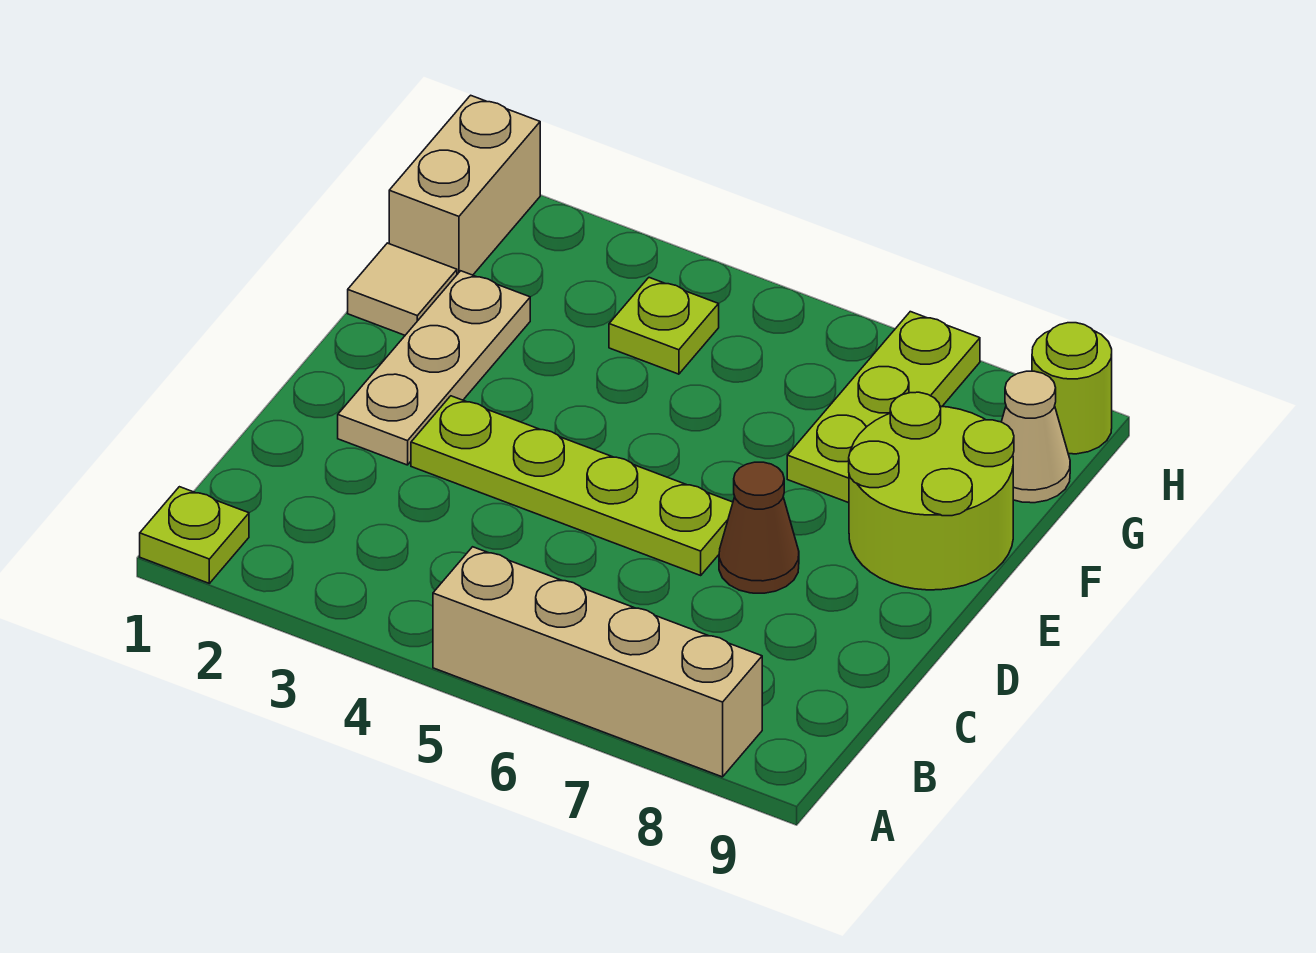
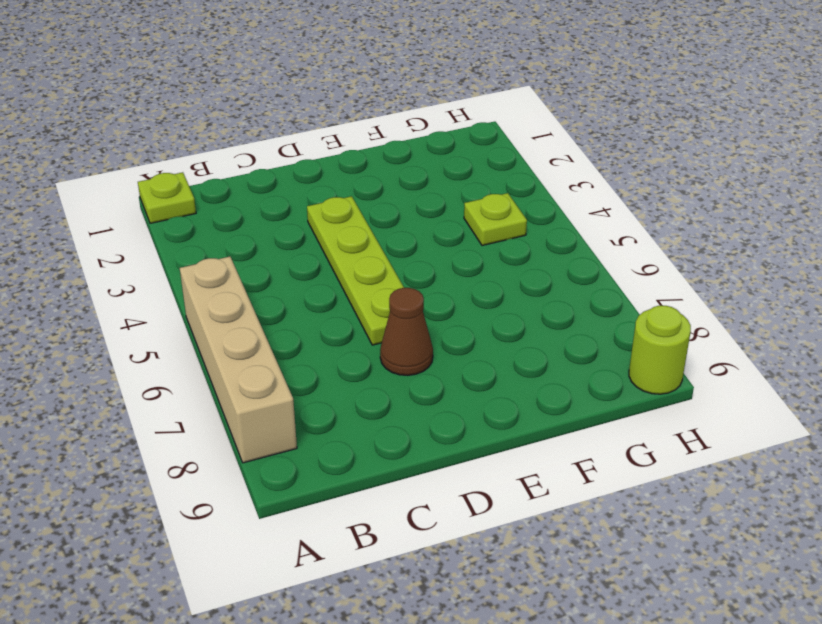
none -> tan 1x3 plate [338,271,530,465]
none -> lime 2x2 round brick [849,392,1014,590]
none -> tan 1x1 tile [348,243,457,335]

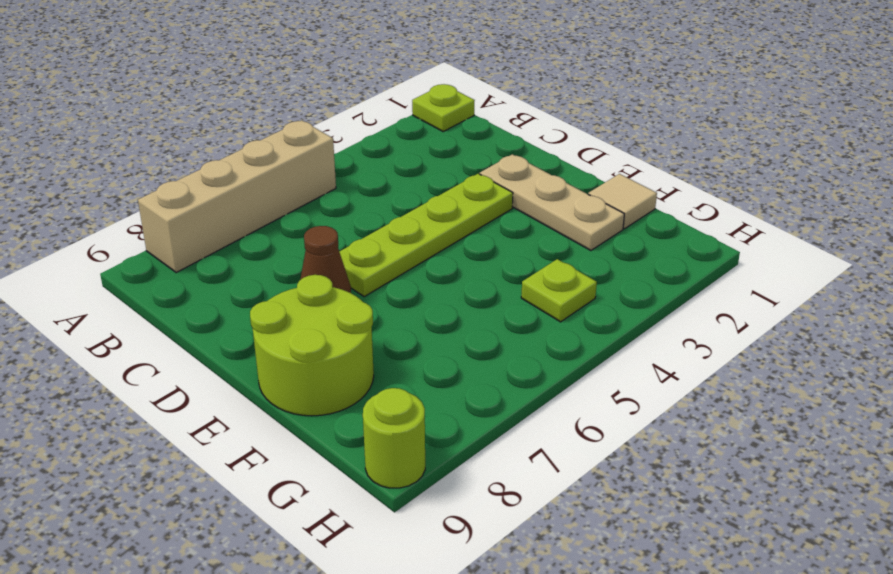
none -> lime 1x3 plate [787,312,980,503]
none -> tan 1x2 brick [389,95,540,275]
none -> tan 1x1 cone [1001,371,1070,503]

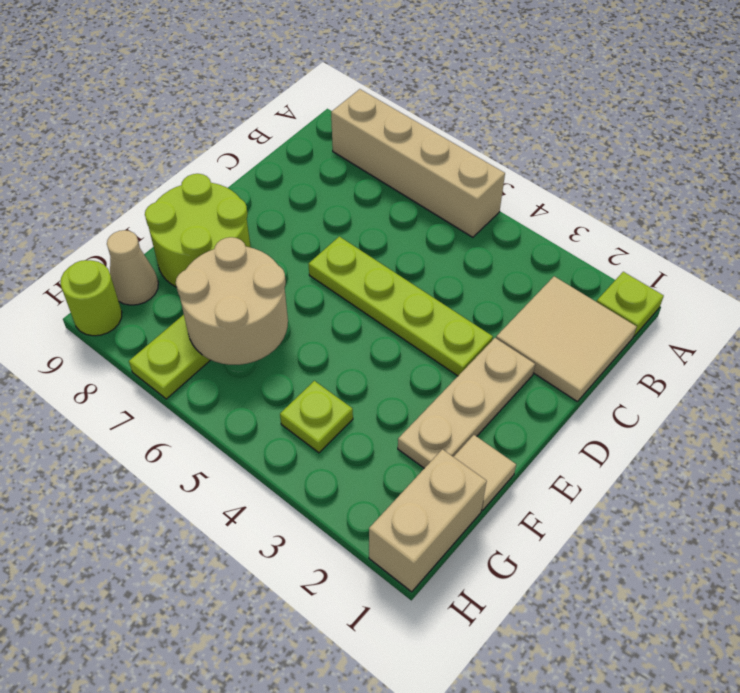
tan 2x2 tile [496,276,637,402] -> none
tan 2x2 round brick [176,237,288,365] -> none
none -> brown 1x1 cone [719,462,799,593]

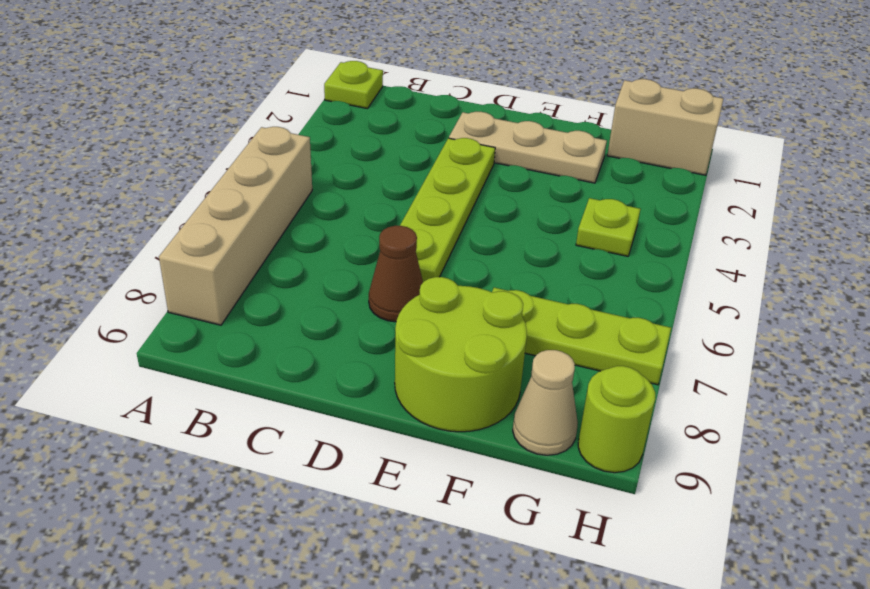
none -> tan 1x1 tile [348,243,457,335]

